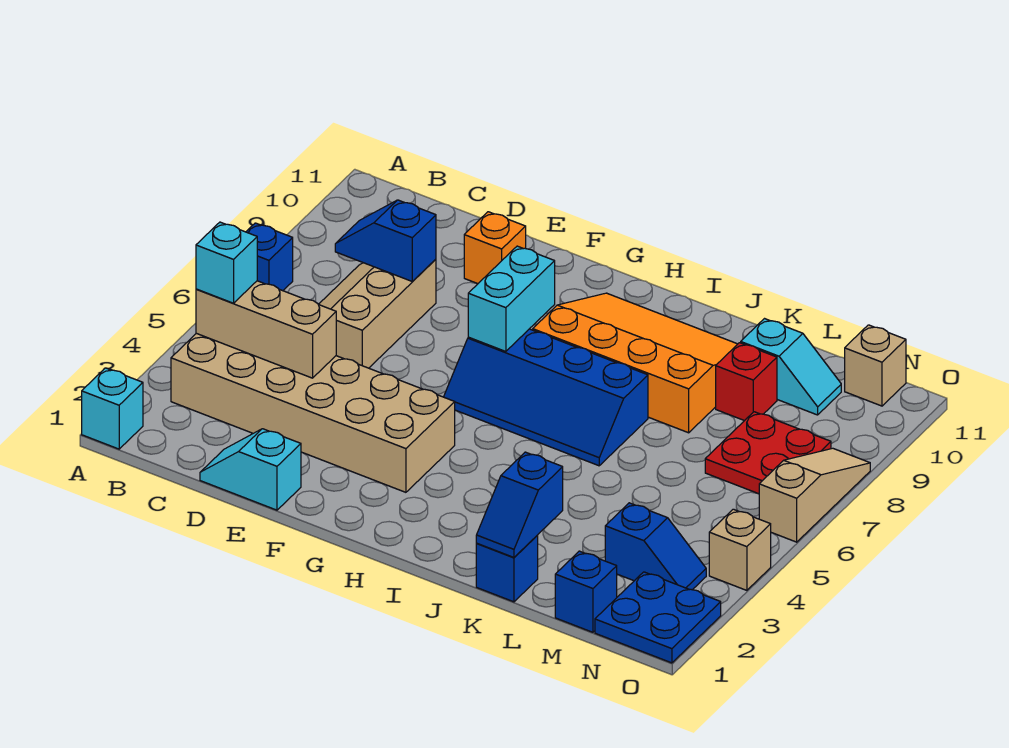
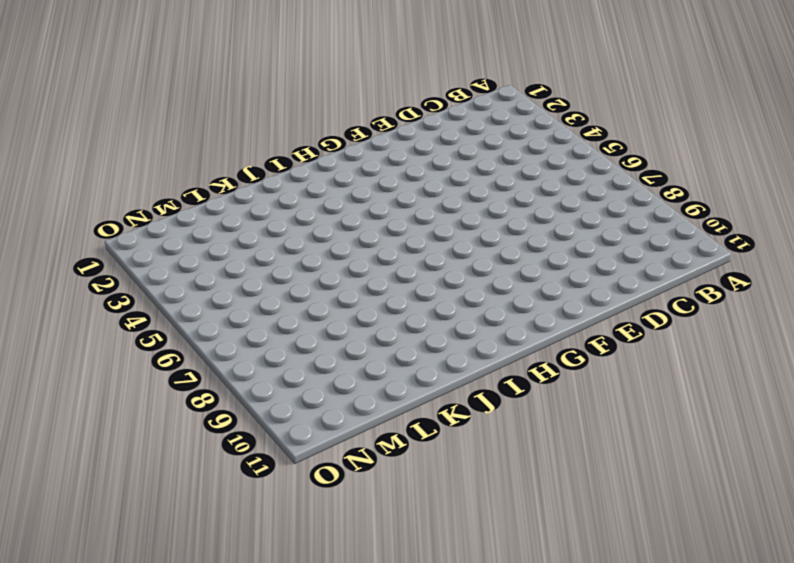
none -> cyan 1x1 brick [82,368,143,449]
none -> blue 1x1 brick [246,223,293,291]
none -> tan 2x6 brick [171,333,455,492]

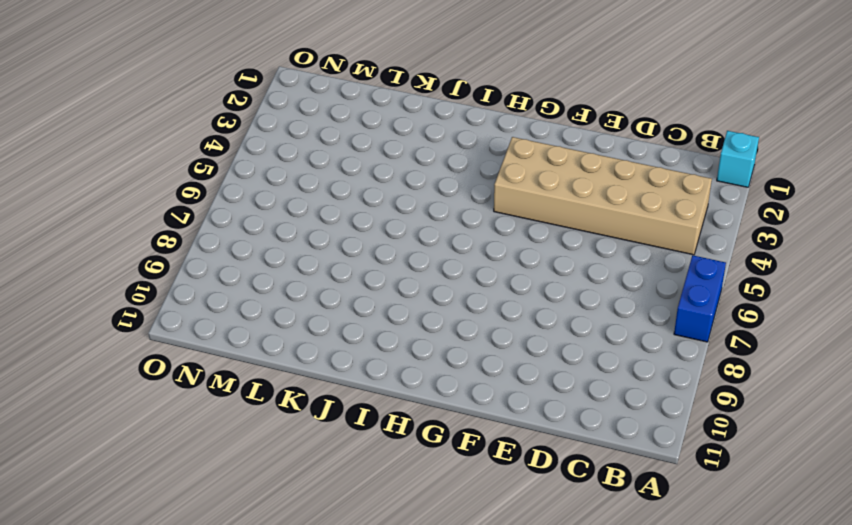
blue 1x2 brick [674,255,726,342] -> blue 1x1 brick [246,223,293,291]
none -> tan 2x3 slope [318,259,436,368]
none -> cyan 1x2 slope [200,429,301,510]
none -> orange 1x1 brick [464,212,526,284]

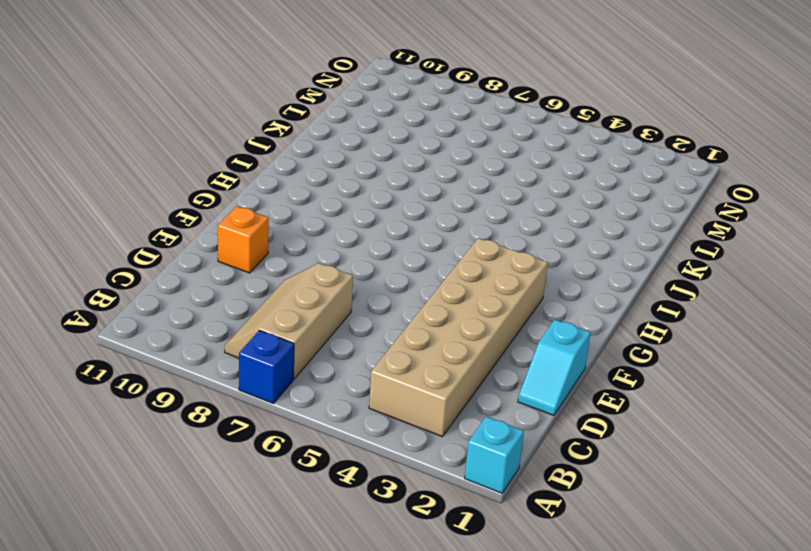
tan 2x3 slope [225,263,353,379] -> tan 2x3 slope turned to [318,259,436,368]
none -> blue 2x4 slope [444,329,648,466]
none -> orange 3x4 slope [533,293,737,433]
none -> blue 1x1 brick [476,535,538,602]

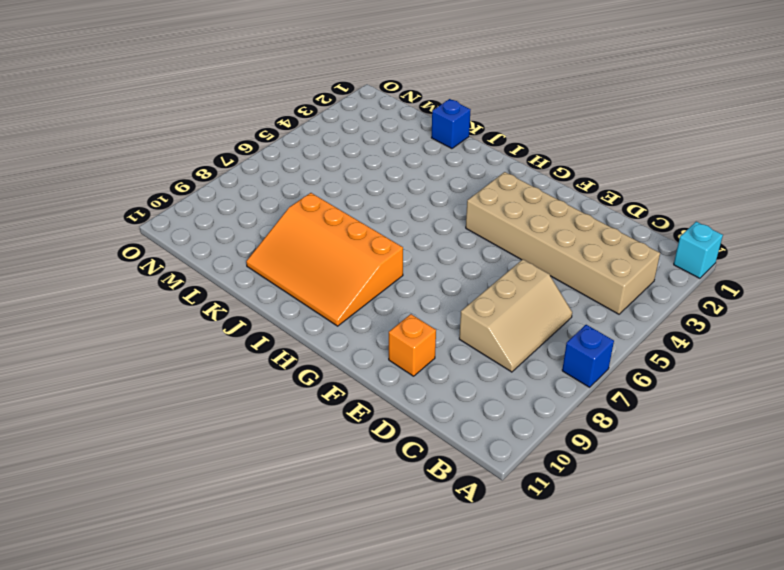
none -> cyan 1x2 slope [200,429,301,510]
none -> blue 2x4 slope [444,329,648,466]
none -> red 1x1 brick [716,343,777,421]

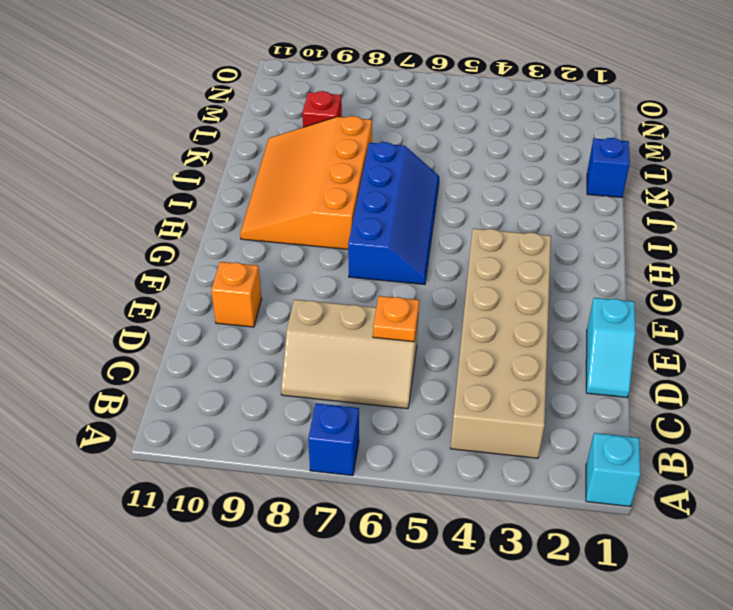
orange 1x1 plate [373,296,419,342] -> none
none -> cyan 1x2 slope [741,319,841,415]
none -> blue 1x1 brick [555,551,617,632]
none -> blue 1x2 slope [605,503,706,590]

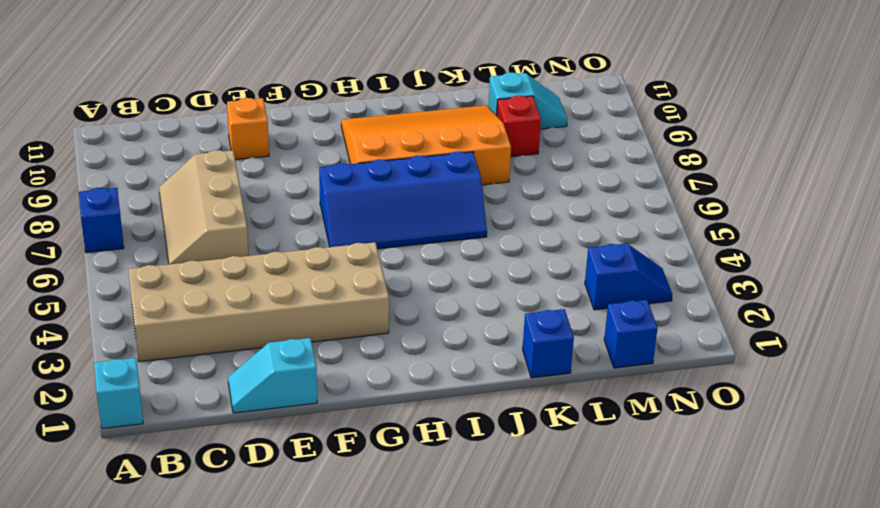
none -> red 2x2 plate [705,412,831,494]
none -> blue 2x2 plate [595,572,721,663]
none -> tan 1x1 brick [845,325,906,406]

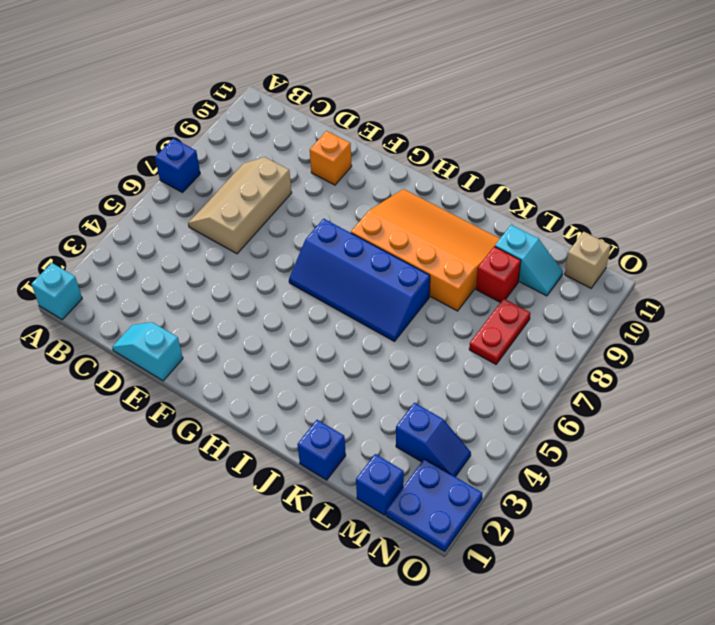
red 1x2 plate [469,299,530,364] -> red 2x2 plate [705,412,831,494]
none -> tan 2x6 brick [171,333,455,492]
none -> tan 1x1 brick [709,509,771,590]
none -> tan 1x3 slope [759,448,870,542]

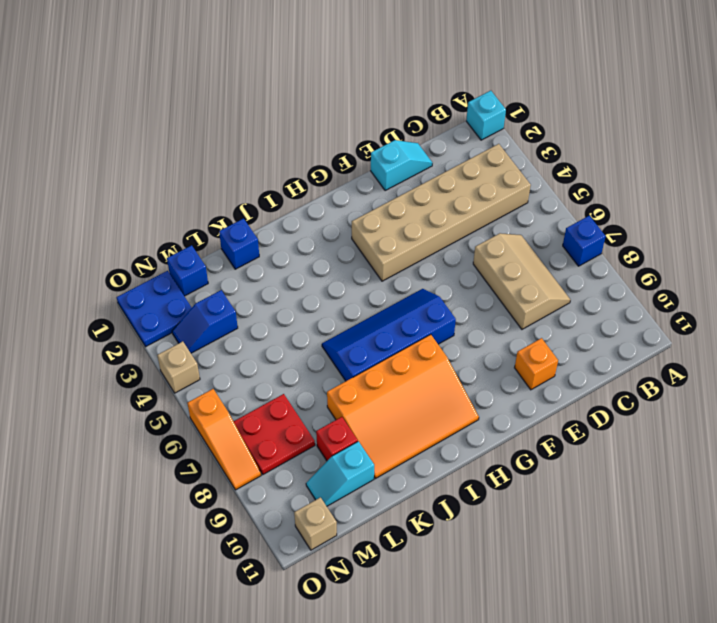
orange 1x3 slope [187,389,261,490] -> tan 1x3 slope [759,448,870,542]
none -> tan 1x3 brick [196,281,336,378]
none -> blue 1x2 slope [335,200,436,282]
none -> cyan 1x2 brick [468,246,555,351]

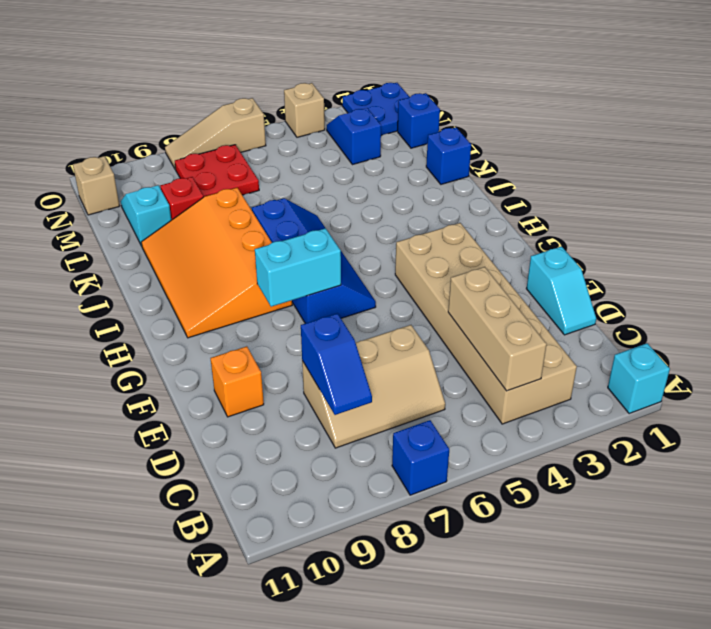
none -> blue 1x2 slope [476,452,563,557]
none -> cyan 1x1 brick [196,222,257,303]

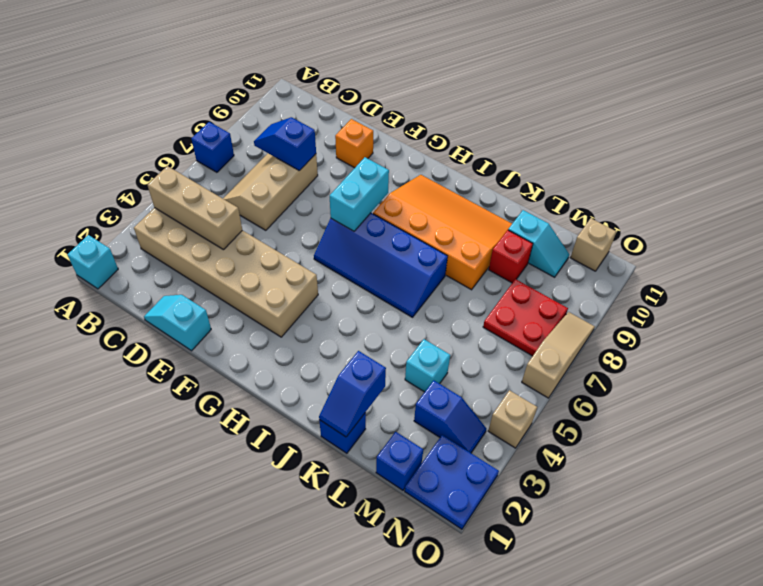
cyan 1x1 brick [405,339,450,392] -> cyan 1x1 brick moved to [196,222,257,303]

